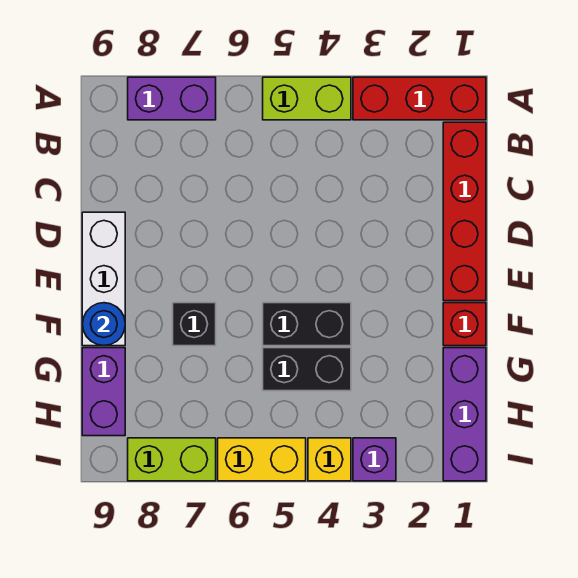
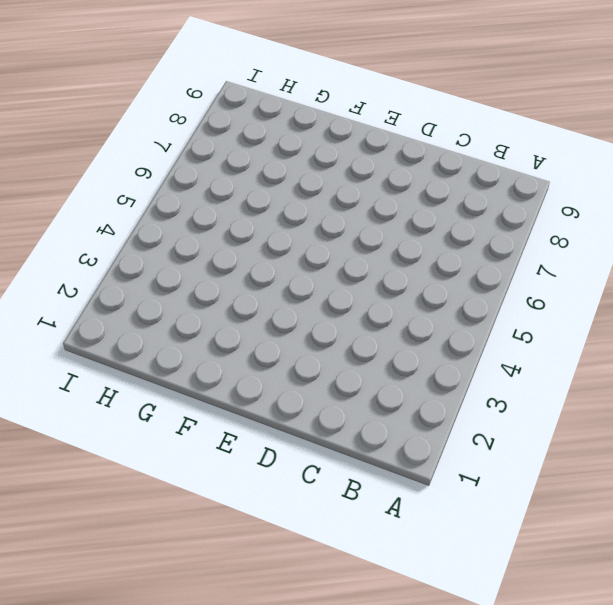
none -> red 1x3 brick [353,77,486,120]
none -> lime 1x2 brick [263,77,351,120]
none -> purple 1x2 brick [128,77,216,120]

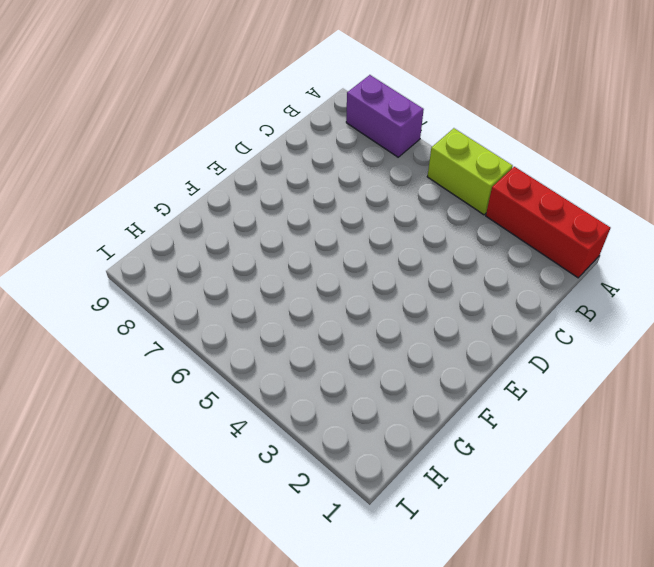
none -> red 1x4 brick [443,122,486,301]
none -> white 1x3 brick [82,212,125,346]
none -> red 1x1 brick [443,303,486,346]

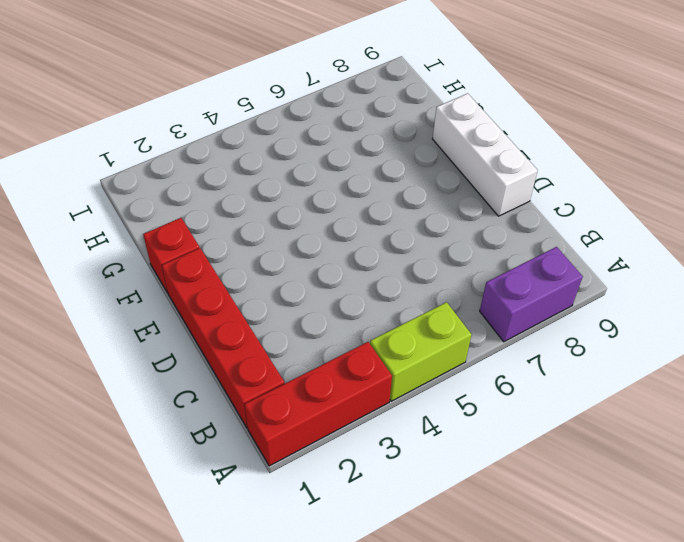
none -> black 1x2 brick [263,303,351,346]
none -> black 1x1 brick [173,303,216,346]
none -> purple 1x3 brick [443,348,486,481]

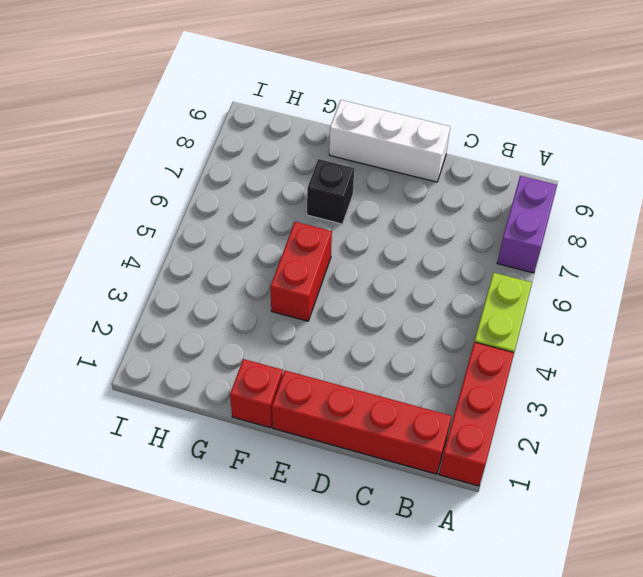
red 1x2 brick [270,222,332,321] -> black 1x2 brick [263,303,351,346]
none -> purple 1x3 brick [443,348,486,481]
none -> black 1x2 brick [263,348,351,391]
none -> purple 1x2 brick [82,348,125,436]

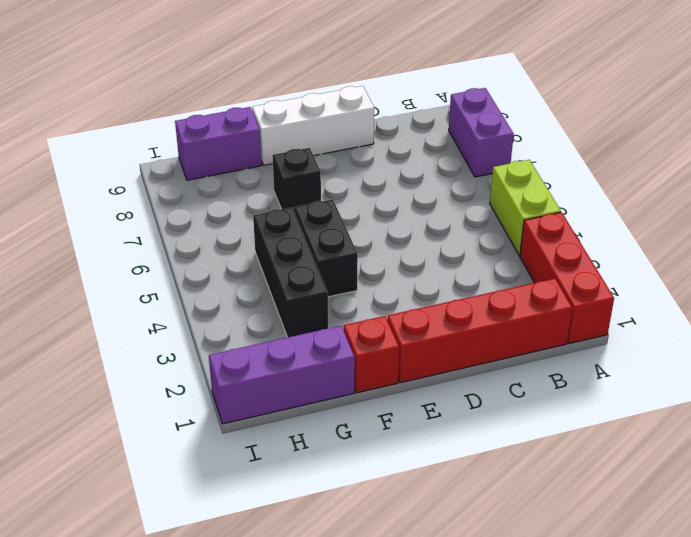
black 1x3 brick [253,208,328,337] -> black 1x2 brick [263,348,351,391]
none -> purple 1x1 brick [353,438,396,481]
none -> yellow 1x1 brick [308,438,351,481]
none -> yellow 1x2 brick [218,438,306,481]

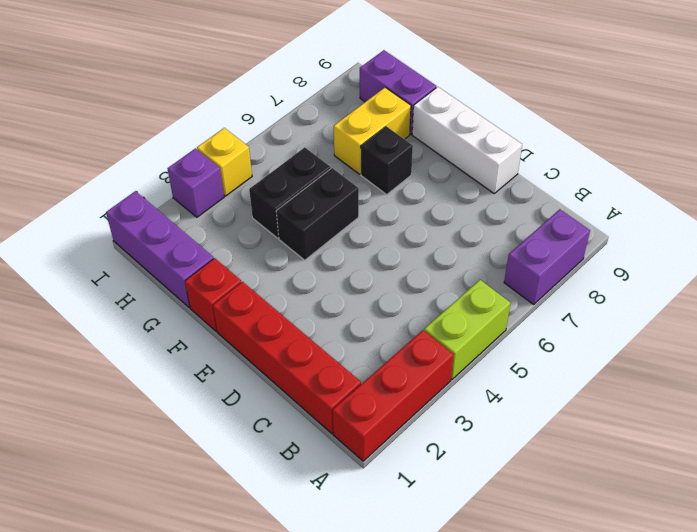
yellow 1x2 brick [334,87,411,174] -> yellow 1x2 brick moved to [218,438,306,481]
none -> lime 1x2 brick [128,438,216,481]
none -> blue 1x1 round brick [82,303,125,346]

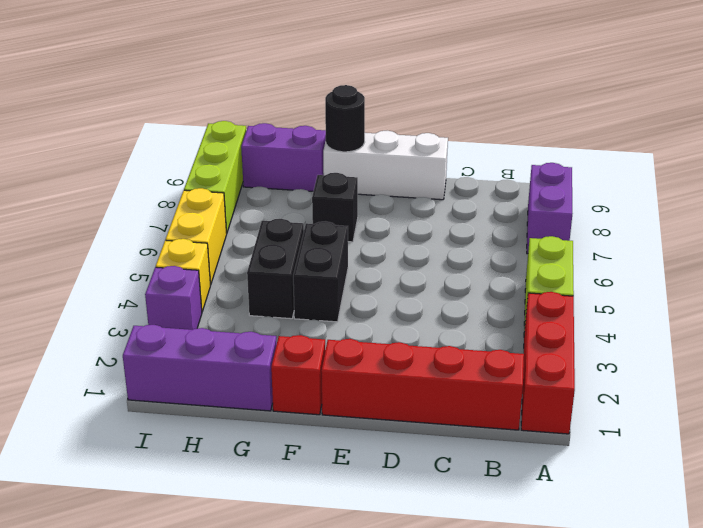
black 1x1 round brick [325,85,365,152] -> blue 1x1 round brick [82,303,125,346]
lime 1x3 brick [184,121,246,233] -> lime 1x2 brick [128,438,216,481]

